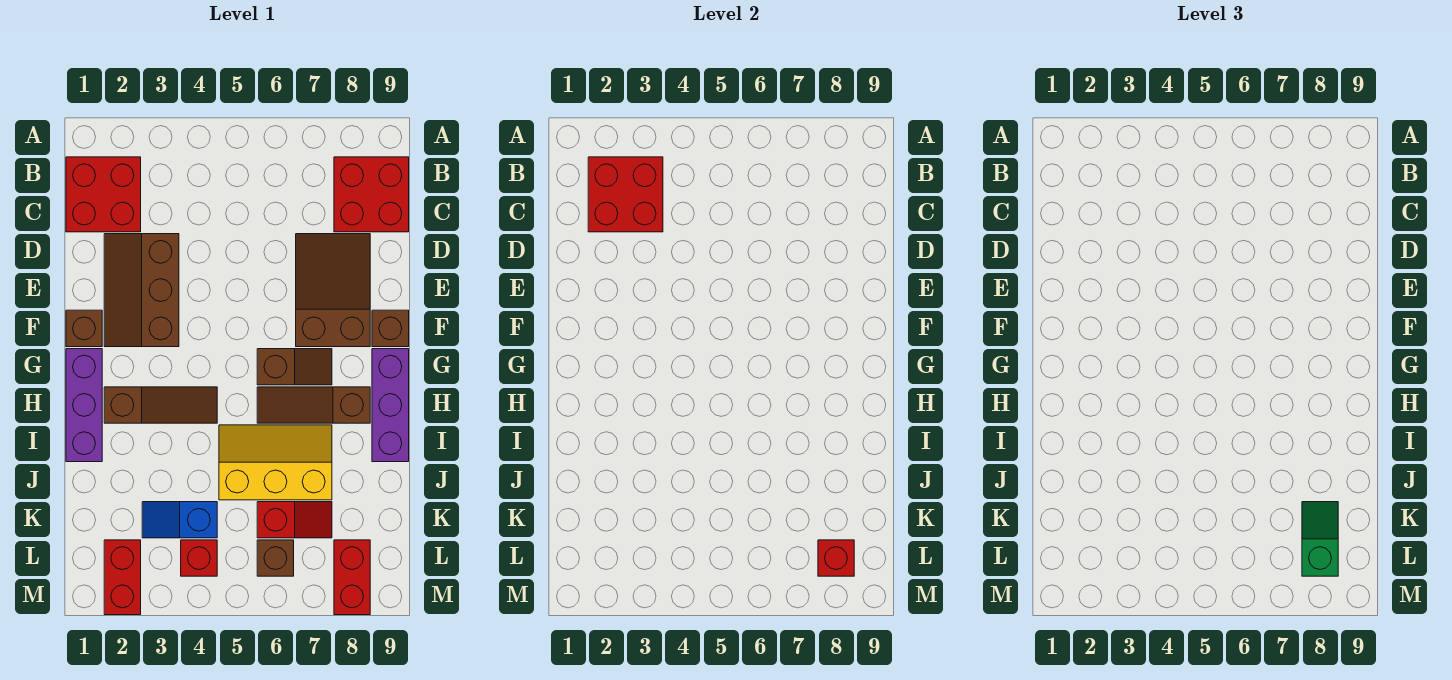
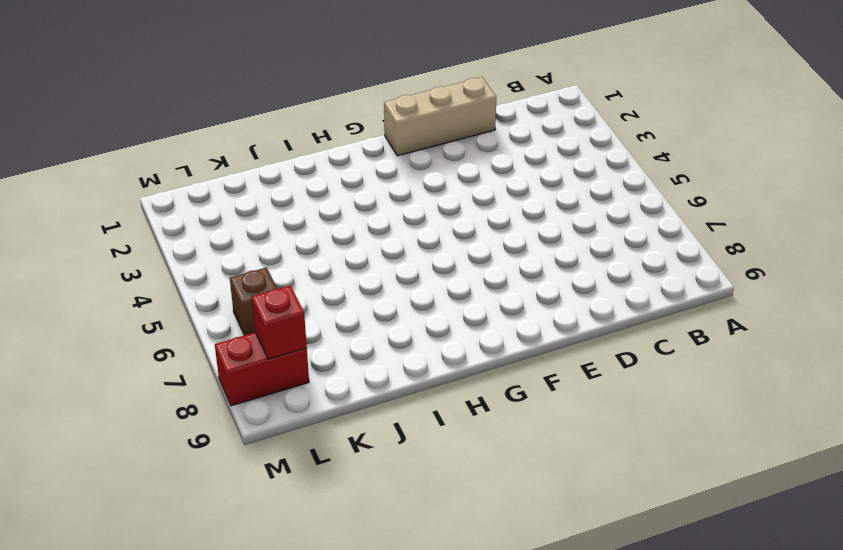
tan 1x3 brick [384,77,496,156] -> brown 1x1 brick [66,310,102,347]
none -> red 2x2 brick [66,157,141,232]
none -> red 2x2 brick [334,157,409,232]
none -> brown 2x3 slope [104,234,179,347]

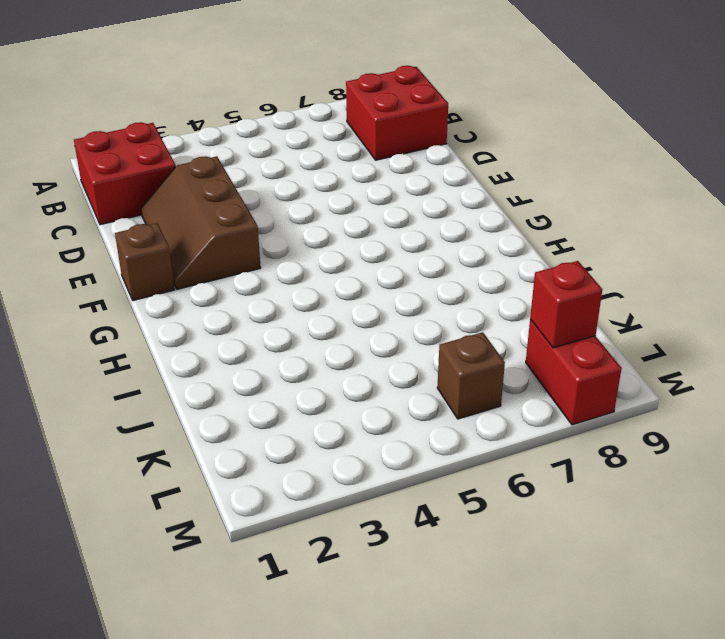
none -> brown 2x3 slope [296,234,370,347]
none -> brown 1x1 brick [372,310,409,347]
none -> purple 1x3 brick [66,349,102,462]

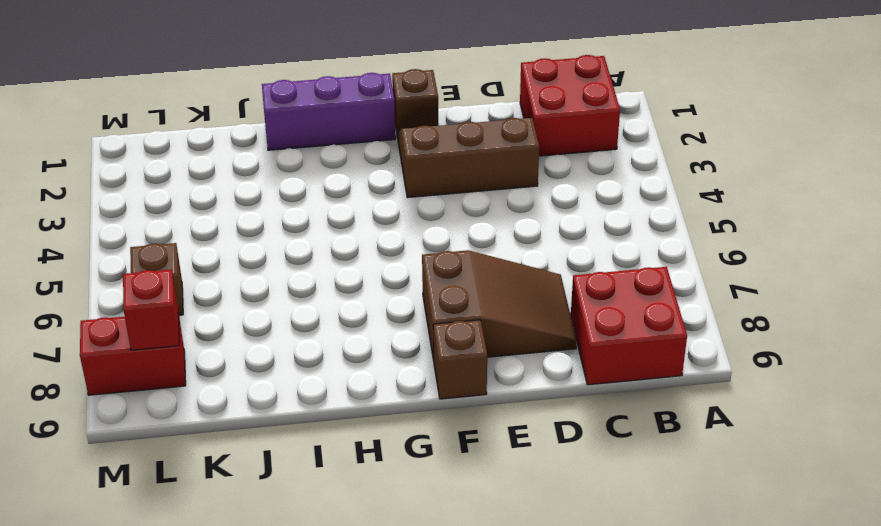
none -> brown 1x2 slope [257,349,332,385]
none -> purple 1x3 brick [372,349,409,462]
none -> brown 1x3 slope [104,387,217,423]

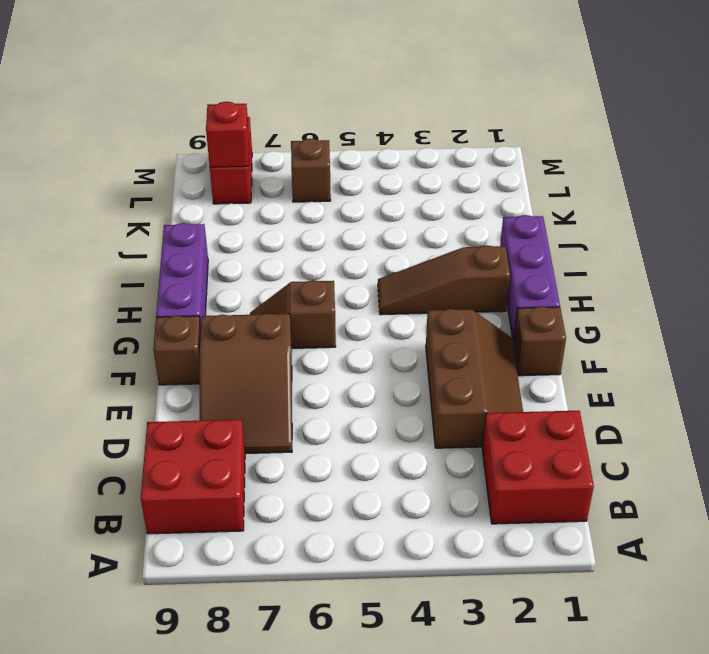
none -> brown 1x3 slope [257,387,370,423]
none -> yellow 2x3 slope [219,425,332,500]
none -> blue 1x2 slope [142,502,217,538]

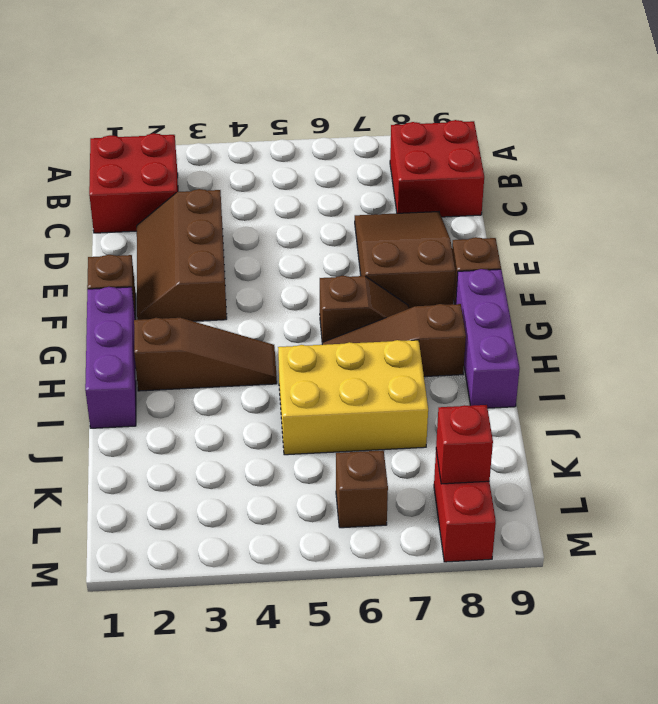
yellow 2x3 brick [278,340,428,455] -> yellow 2x3 slope [219,425,332,500]
none -> blue 1x2 slope [142,502,217,538]
none -> red 1x2 slope [257,502,332,538]
none -> red 1x2 brick [104,540,141,615]

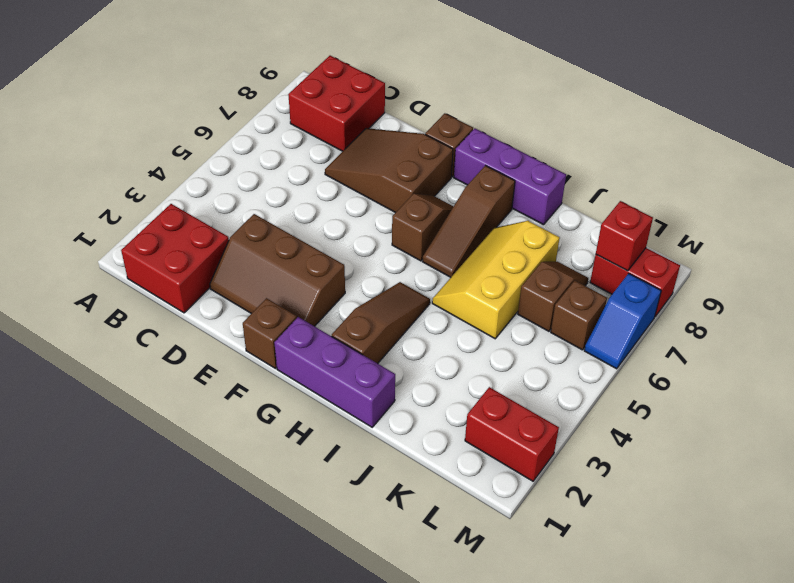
brown 1x2 slope [518,262,588,331] -> red 1x2 slope [257,502,332,538]
blue 1x2 slope [584,273,661,369] -> blue 1x2 slope moved to [142,502,217,538]
none -> red 1x1 brick [181,540,217,576]
none -> red 2x2 brick [588,157,663,232]
none -> green 1x2 slope [1302,502,1338,576]

